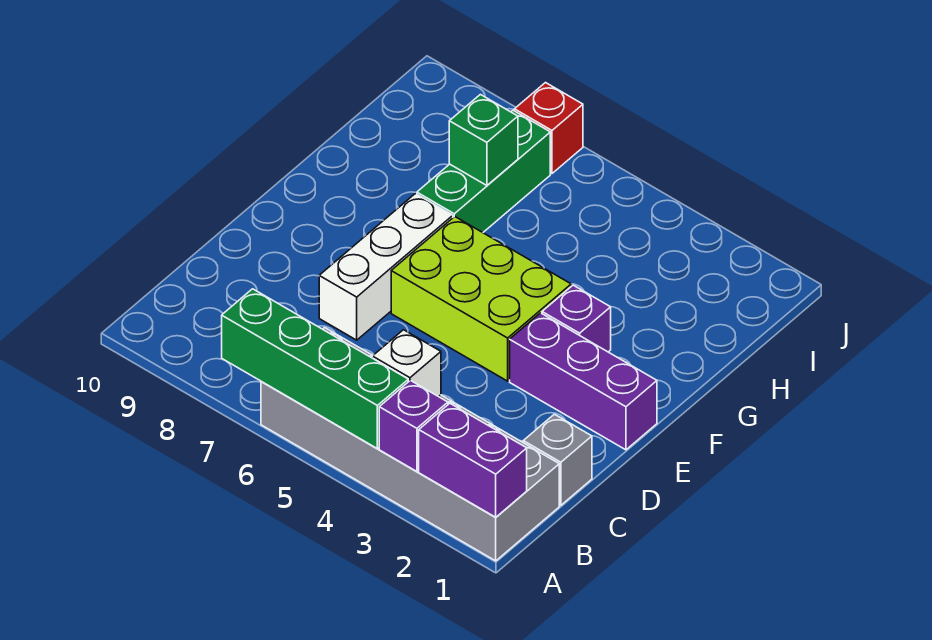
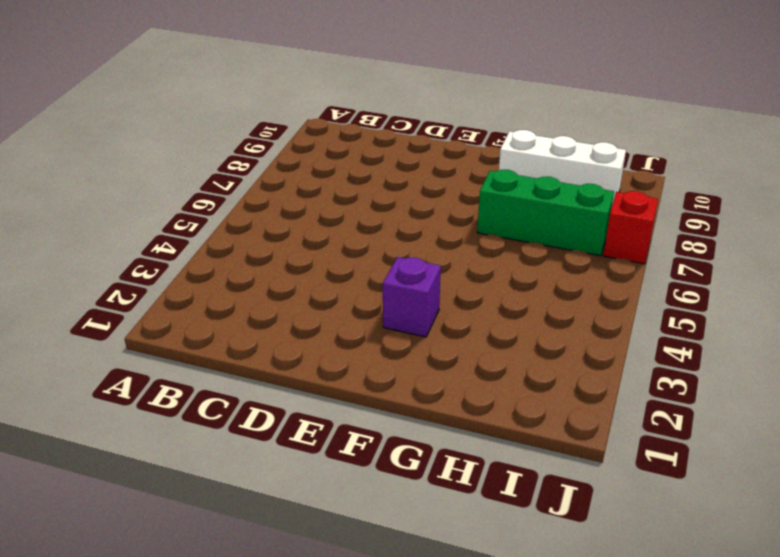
white 1x3 brick [499,130,626,205] -> white 1x3 brick moved to [319,194,453,340]
none -> grey 2x6 brick [261,328,559,561]
none -> grey 1x1 brick [523,414,592,505]
none -> purple 1x3 brick [510,313,657,450]

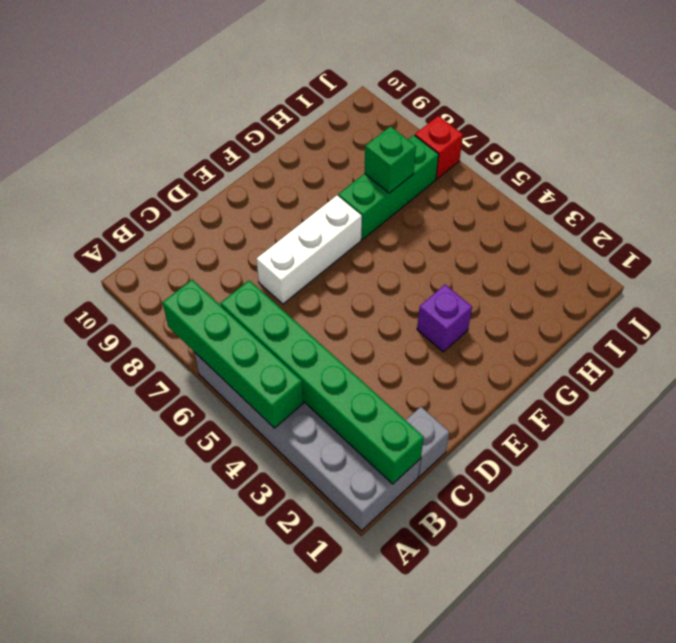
green 1x6 brick [220,280,424,484] -> white 1x1 brick [372,330,441,397]
none -> purple 1x3 brick [510,313,657,450]
none -> lime 2x3 brick [391,217,571,381]
none -> purple 1x2 brick [419,403,527,517]

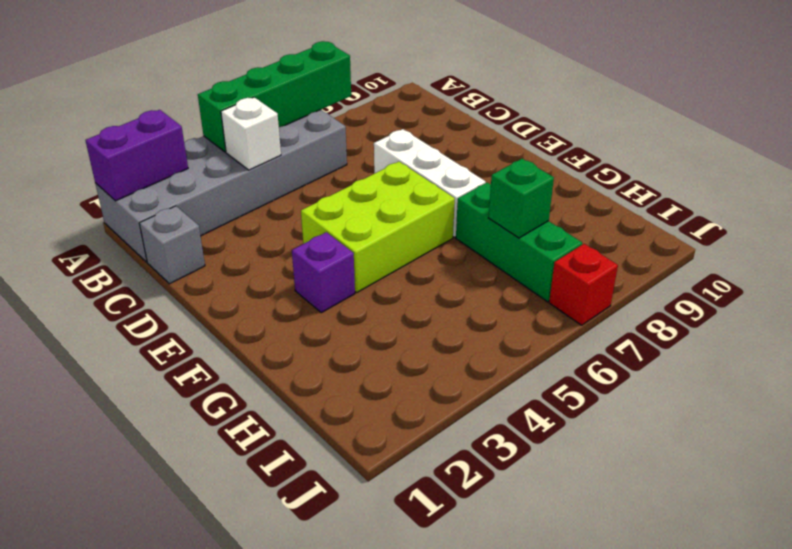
none -> purple 1x3 brick [510,313,657,450]
none -> purple 1x1 brick [379,380,448,471]

